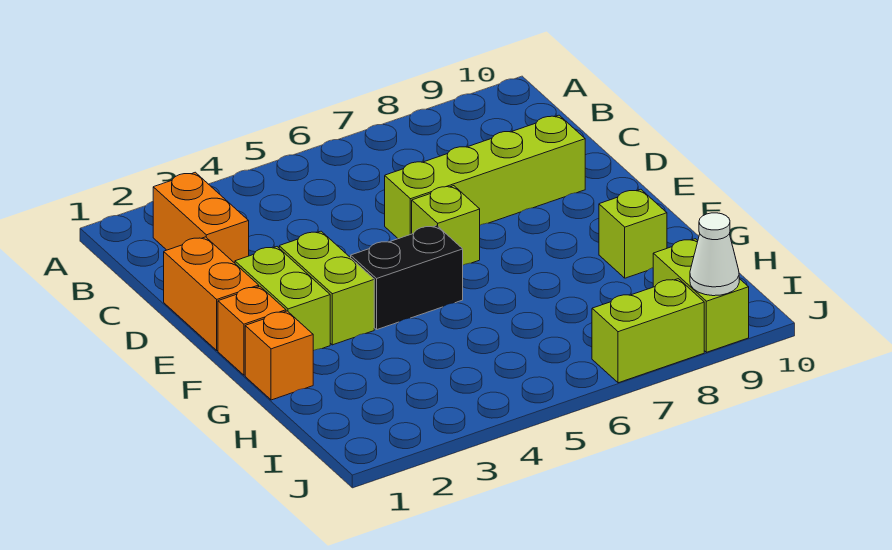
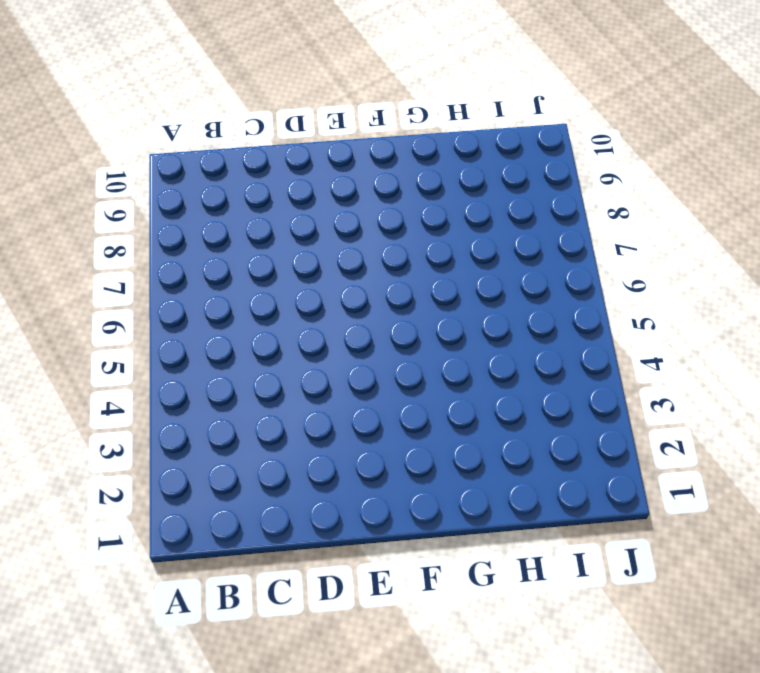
none -> orange 1x2 brick [153,172,249,263]
none -> orange 1x2 brick [164,237,259,350]
none -> lime 1x4 brick [385,115,585,239]

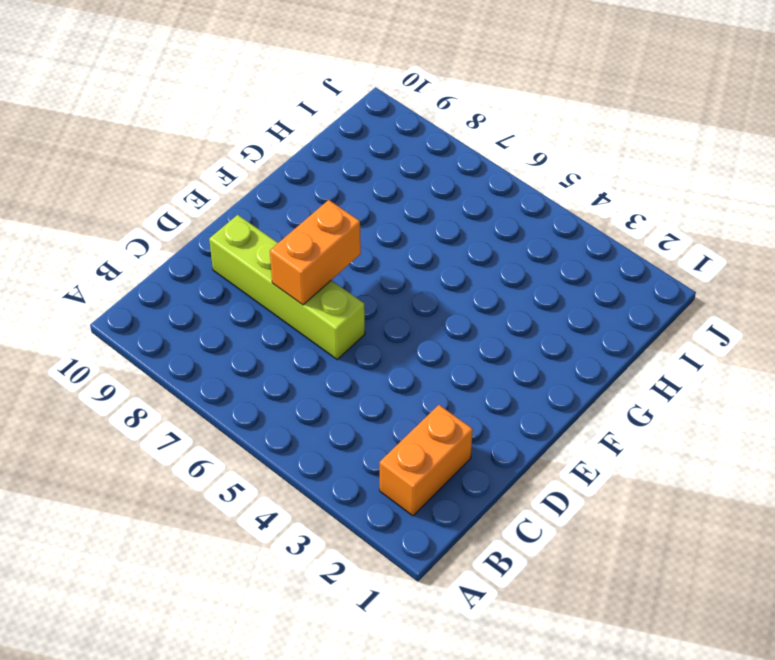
orange 1x2 brick [270,200,361,305] -> orange 1x2 brick moved to [164,237,259,350]
none -> lime 1x2 brick [235,247,330,351]
none -> lime 1x2 brick [279,231,374,345]
none -> lime 1x1 brick [412,186,480,265]

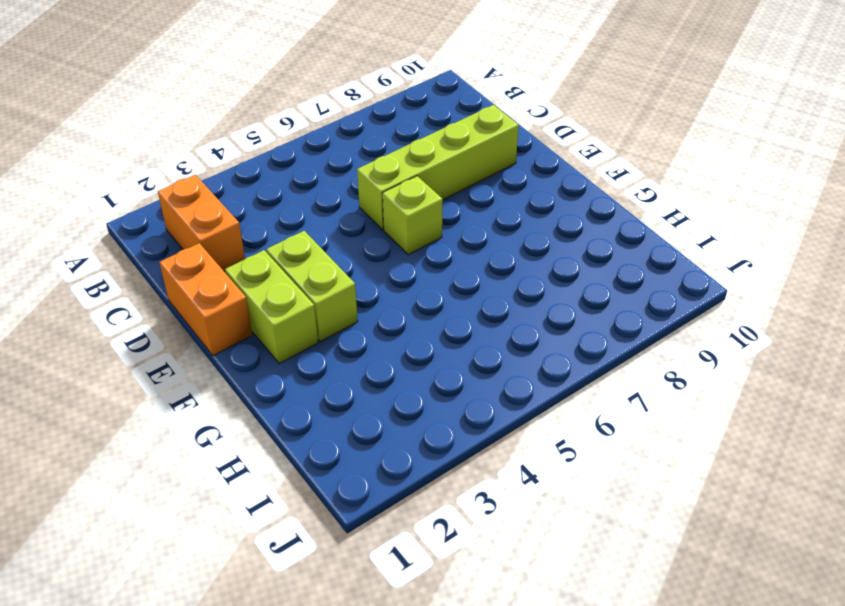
none -> orange 1x1 brick [218,286,286,375]
none -> black 1x2 brick [351,226,463,329]
none -> orange 1x1 brick [245,311,313,400]

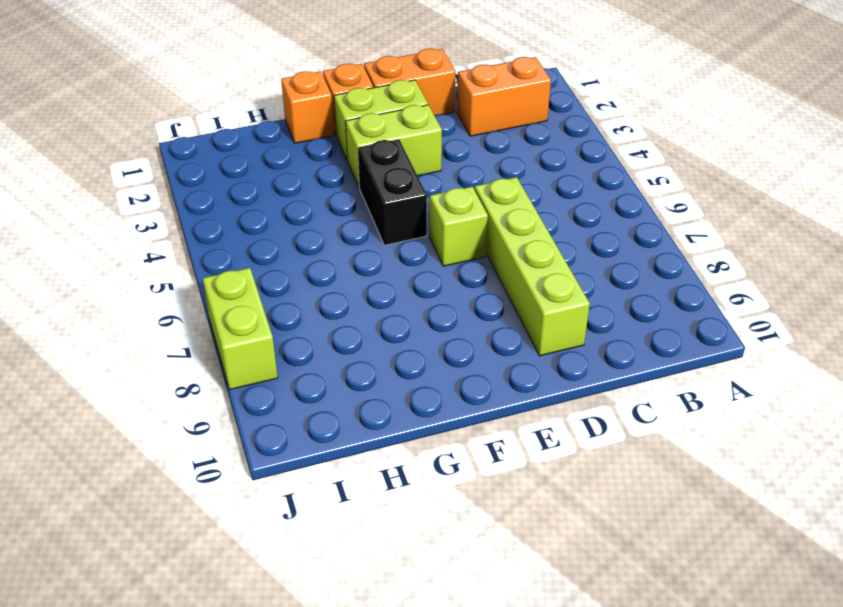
none -> lime 1x1 brick [599,189,667,278]
none -> lime 1x2 brick [653,239,749,352]
none -> white 1x1 cone [690,213,739,296]

